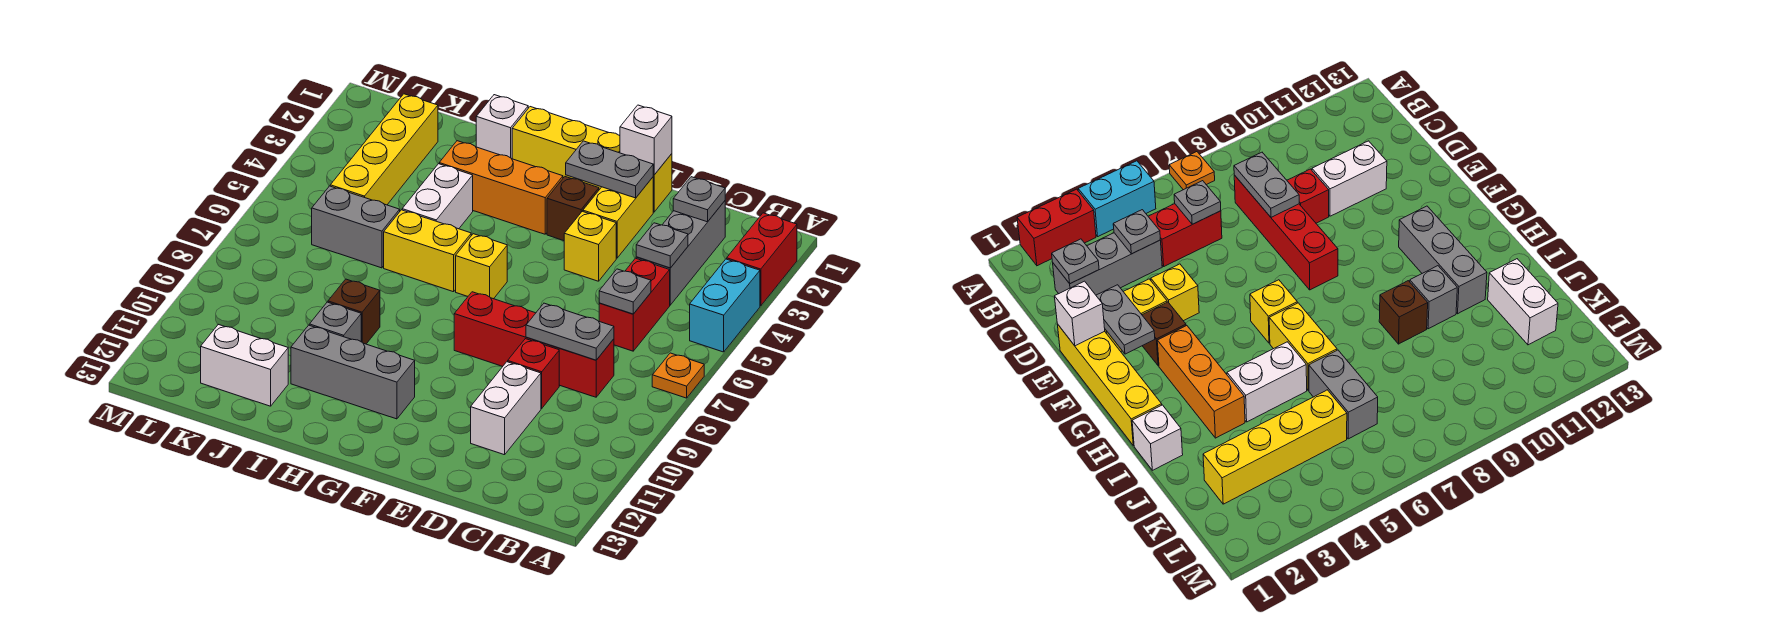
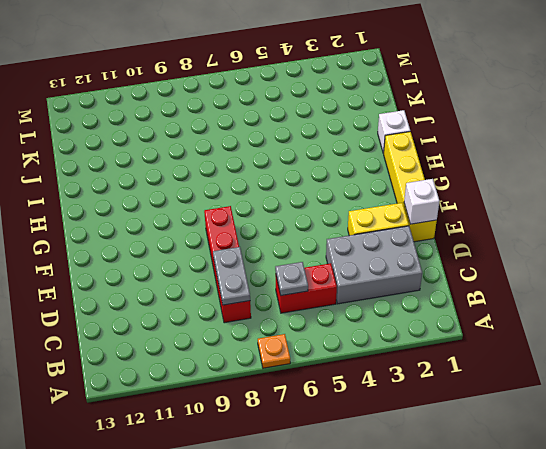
grey 2x3 brick [326,226,422,304] -> grey 1x3 brick [636,201,726,305]
none -> red 1x2 brick [727,213,797,306]
none -> cyan 1x2 brick [690,259,760,352]
none -> red 1x1 brick [508,339,559,408]

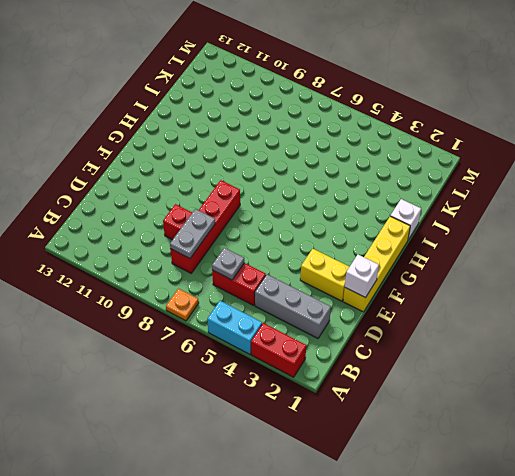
none -> white 1x2 brick [471,362,541,455]
none -> yellow 1x1 brick [564,211,616,281]
none -> brown 1x1 brick [547,177,599,241]

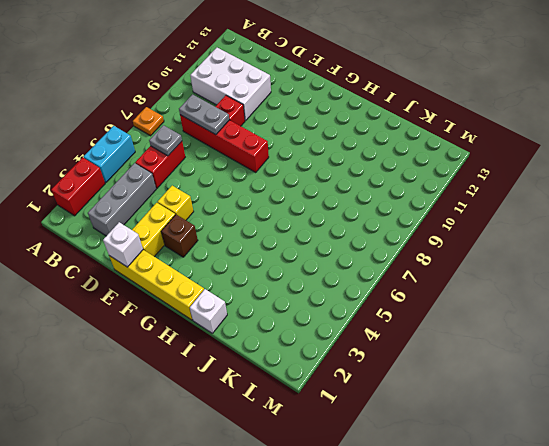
white 2x3 brick [190,48,271,121] -> white 1x2 brick [471,362,541,455]
none -> orange 1x3 brick [439,141,563,234]
none -> yellow 1x1 brick [456,234,507,299]
none -> grey 1x3 brick [291,325,415,419]

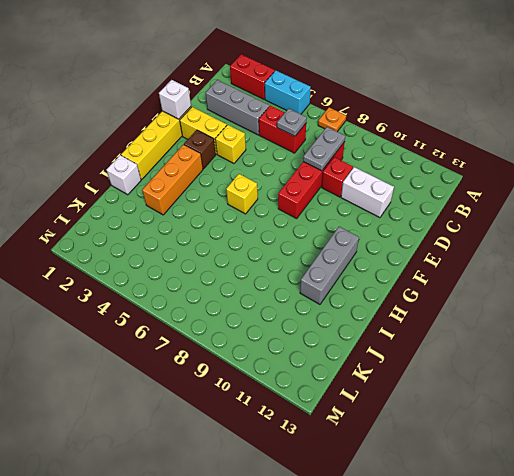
none -> yellow 1x2 brick [384,210,471,292]
none -> white 1x2 brick [402,164,473,229]
none -> brown 1x1 brick [328,279,380,344]

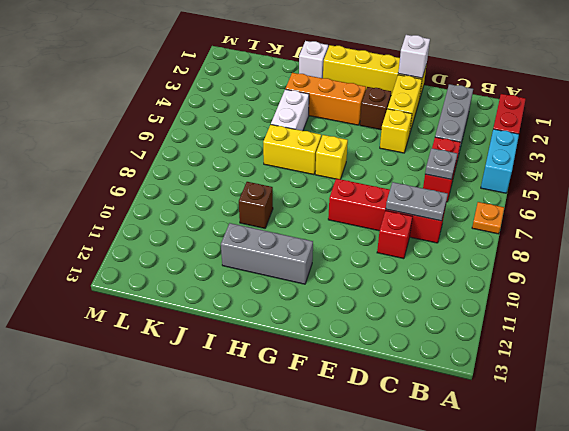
none -> white 1x2 brick [471,362,541,455]
none -> grey 1x1 brick [309,302,361,341]
none -> grey 1x2 brick [312,186,400,268]

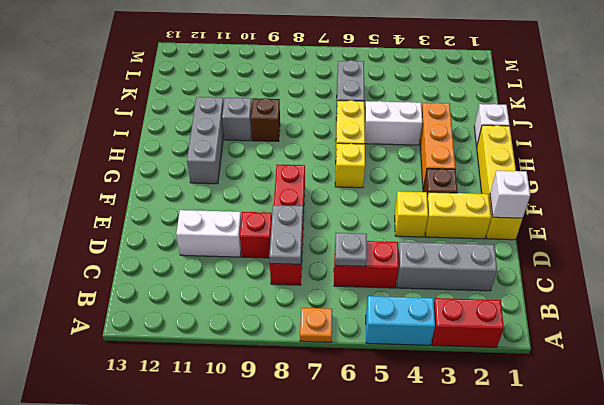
none -> white 1x2 brick [201,324,288,406]
none -> yellow 1x4 brick [330,94,438,205]
none -> grey 1x1 plate [673,177,725,222]

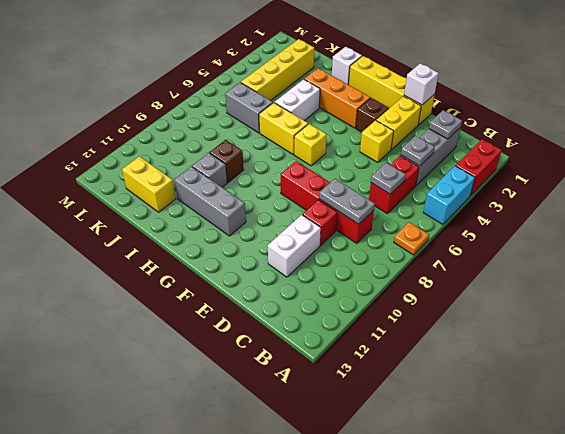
yellow 1x2 brick [122,156,176,212] -> white 1x2 brick [201,324,288,406]
none -> grey 1x2 plate [566,141,653,198]

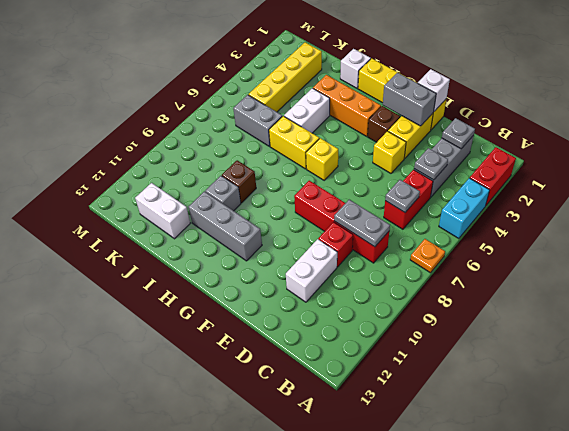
grey 1x2 brick [383,73,436,126] -> grey 1x2 plate [566,141,653,198]

